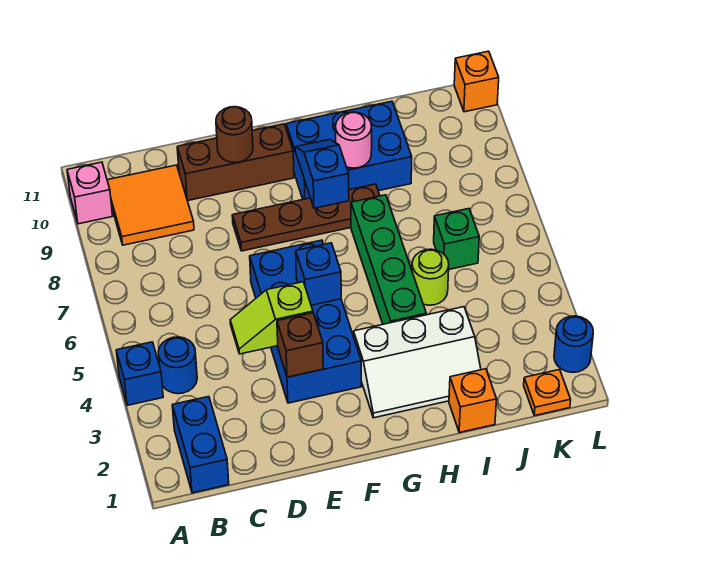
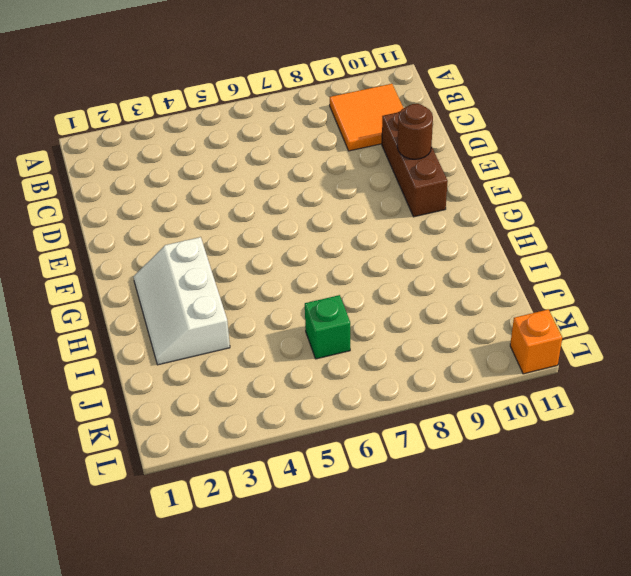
none -> blue 1x1 brick [116,342,163,405]
none -> pink 1x1 brick [67,162,113,224]
none -> blue 1x2 brick [172,397,229,493]

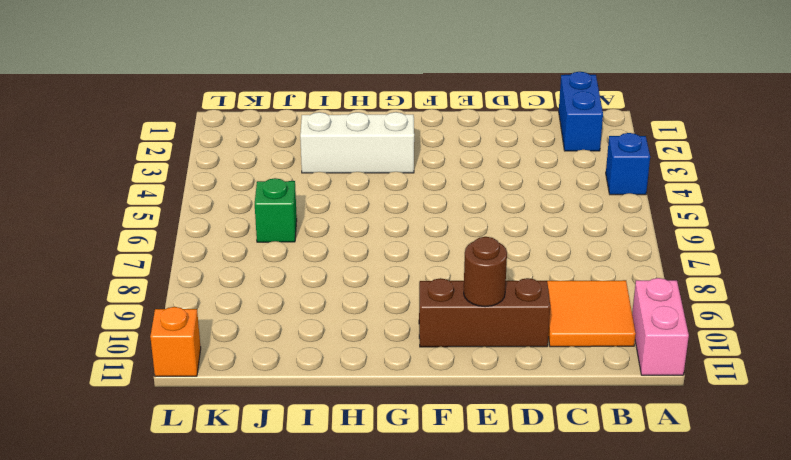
pink 1x2 brick [632,278,689,375] -> pink 1x1 brick [67,162,113,224]
none -> blue 1x1 round brick [158,337,197,394]
none -> blue 2x4 brick [250,240,361,403]
none -> brown 1x4 plate [232,184,380,251]

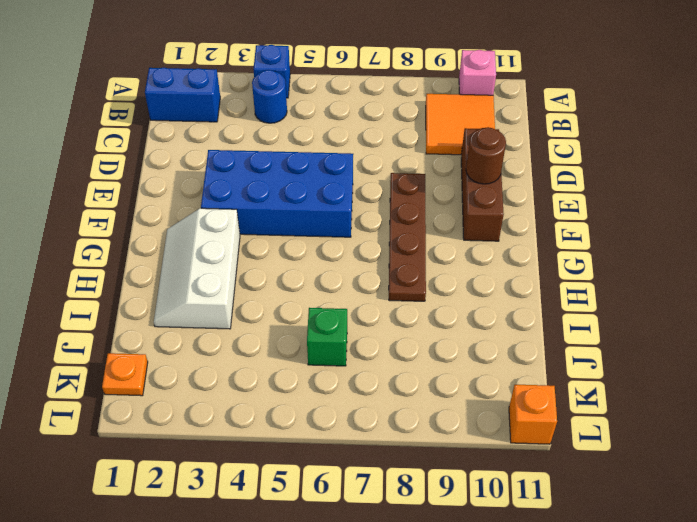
none -> blue 2x3 brick [286,101,412,199]
none -> green 1x4 brick [351,195,426,324]
none -> orange 1x1 brick [449,369,497,433]

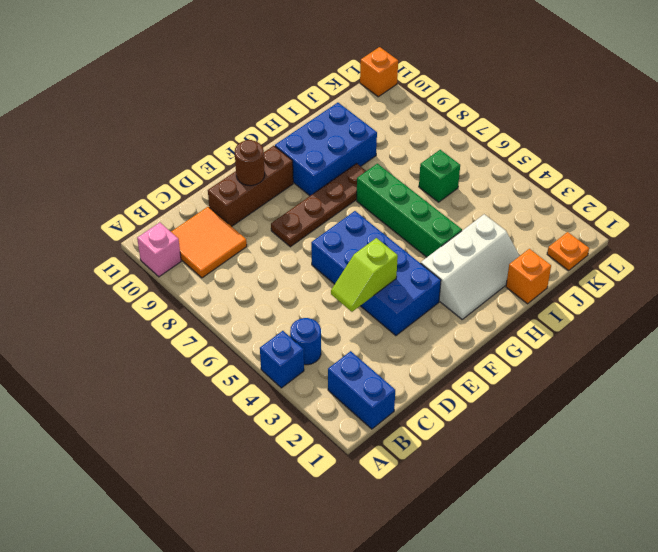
none -> lime 1x1 round brick [412,249,449,305]
none -> blue 1x1 round brick [554,316,593,372]
none -> brown 1x1 brick [277,313,323,377]

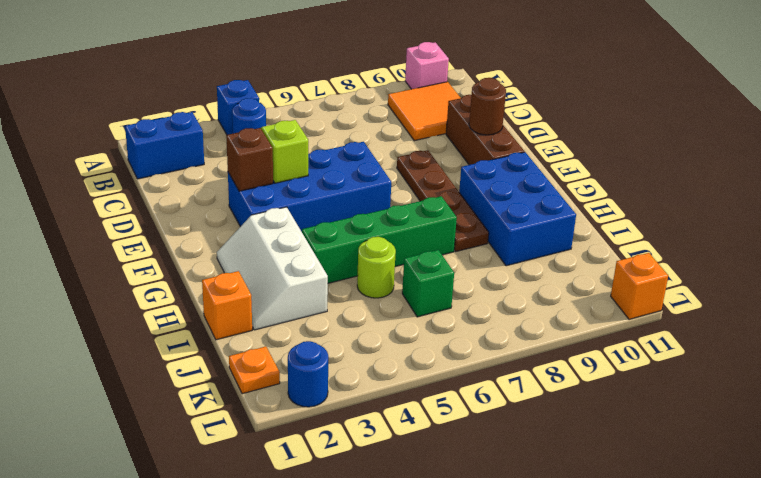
none -> blue 1x1 brick [296,243,341,305]
none -> blue 1x2 slope [295,139,349,208]
none -> pink 1x1 round brick [336,112,372,168]

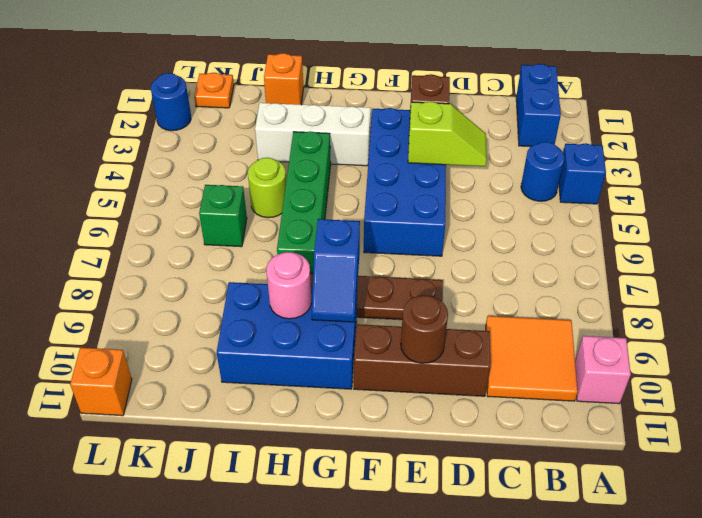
none -> blue 1x1 brick [296,243,341,305]

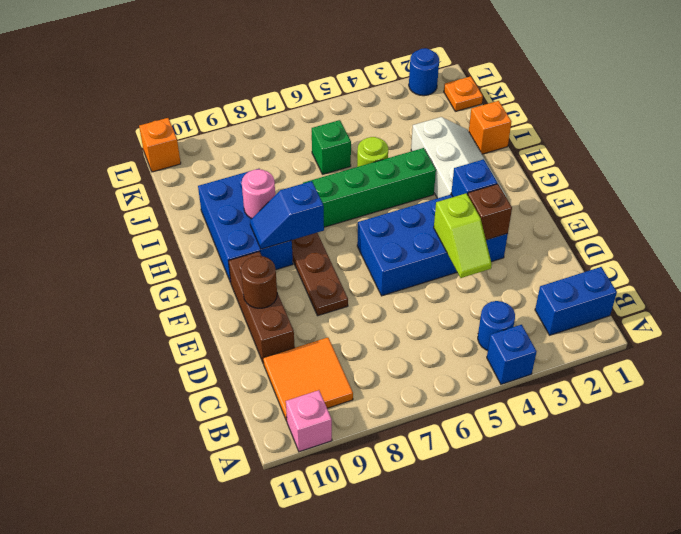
blue 1x1 brick [451,159,497,197] -> blue 1x1 brick moved to [296,243,341,305]

